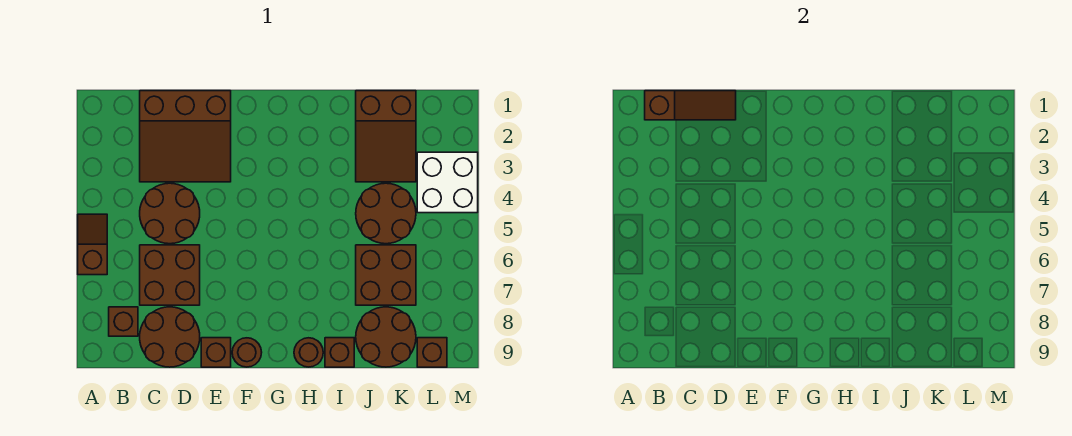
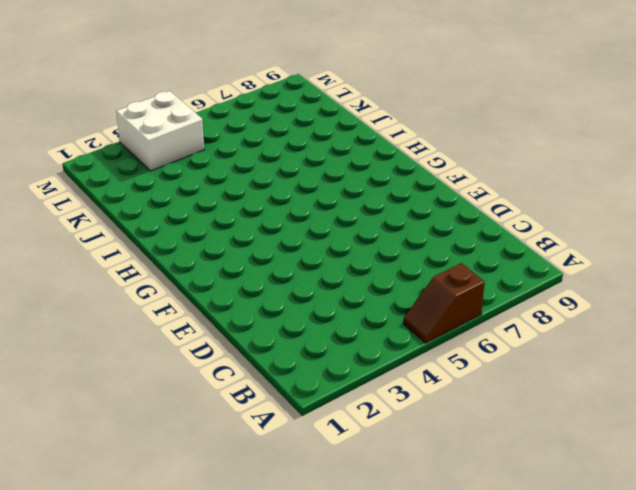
none -> brown 1x1 brick [109,307,138,336]
none -> brown 3x3 slope [140,91,231,182]
none -> brown 2x2 round brick [140,183,200,244]

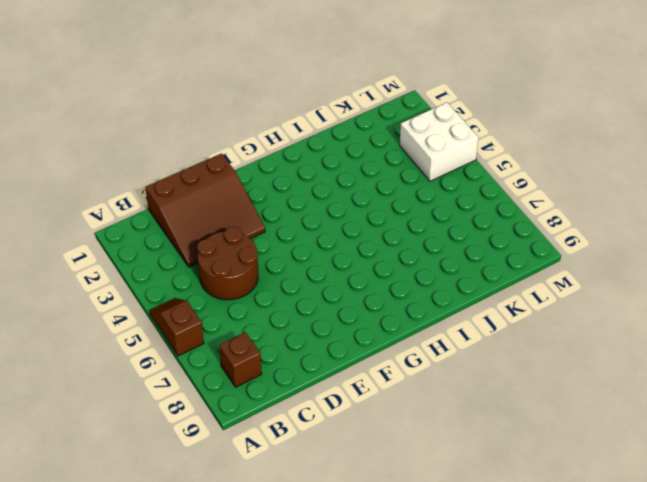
none -> brown 2x2 brick [140,245,200,305]
none -> brown 2x2 round brick [140,307,200,367]
none -> brown 1x1 brick [201,338,231,367]

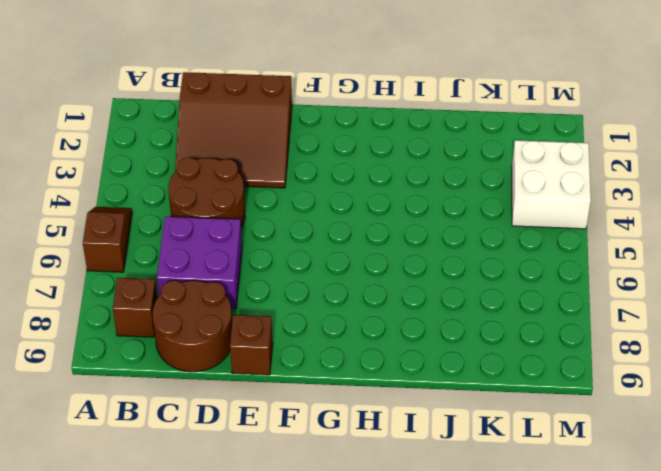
purple 2x2 brick [157,217,242,308] -> brown 2x2 brick [140,245,200,305]
none -> brown 1x1 round brick [232,338,262,367]
none -> brown 1x1 round brick [294,338,323,367]
none -> brown 1x1 brick [325,338,354,367]

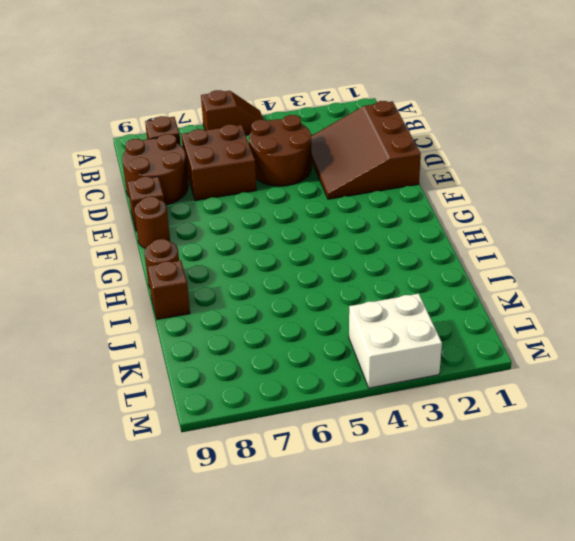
none -> brown 2x3 slope [356,91,416,182]
none -> brown 2x2 round brick [356,183,416,244]
none -> brown 2x2 brick [356,245,416,305]

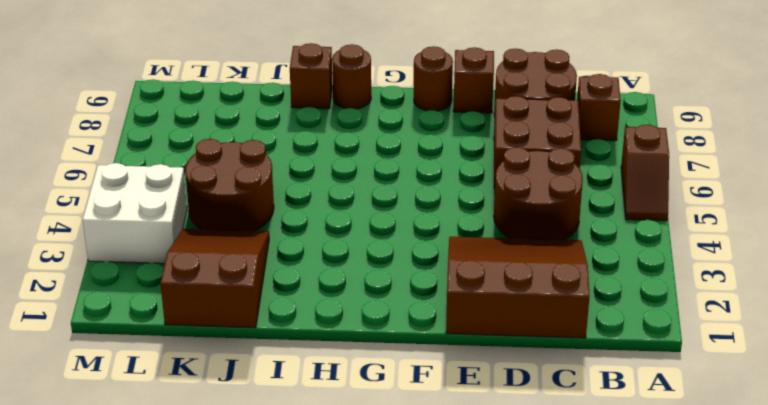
none -> brown 2x2 brick [356,245,416,305]
none -> brown 2x2 round brick [356,307,416,367]
none -> brown 1x1 brick [417,338,447,367]

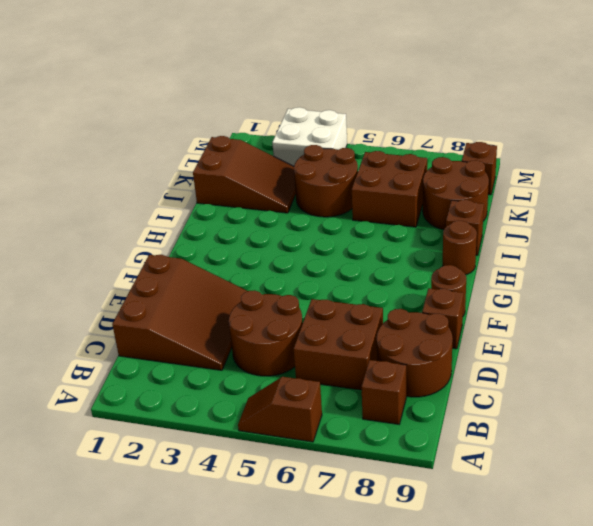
none -> brown 1x3 slope [645,91,736,120]

